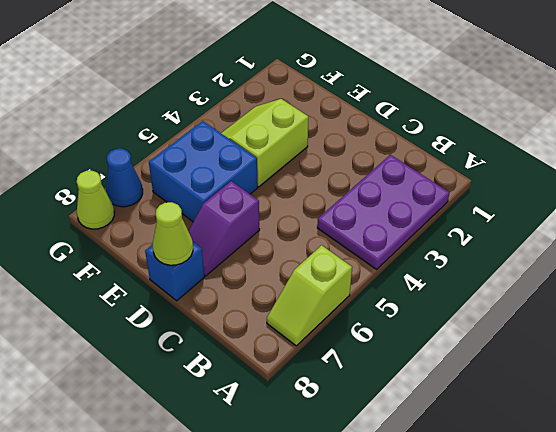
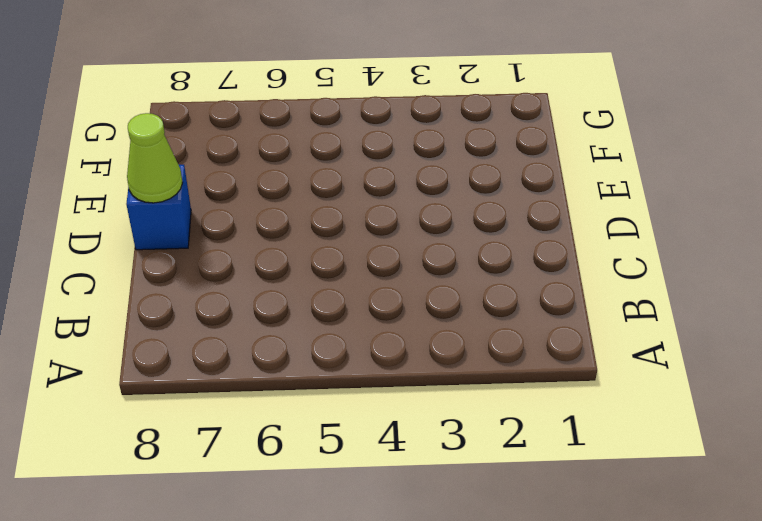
none -> purple 2x3 plate [317,155,449,269]
none -> lime 1x2 slope [267,245,352,346]

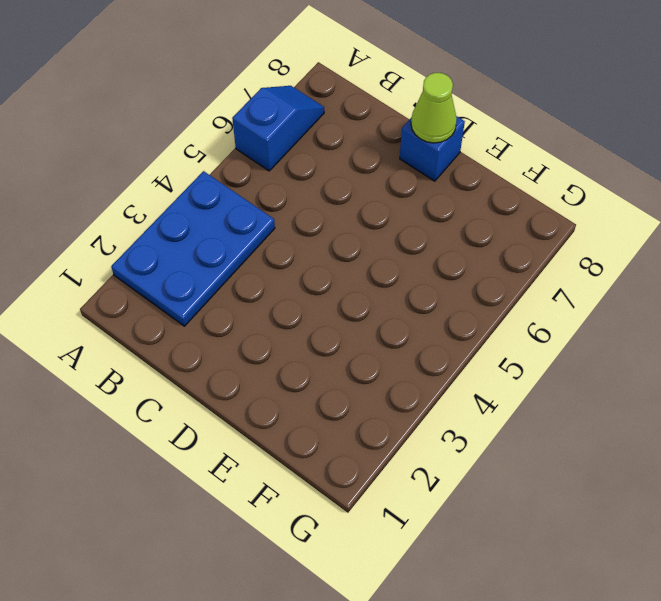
blue 2x3 plate [111,171,275,326] -> purple 2x3 plate [317,155,449,269]
blue 1x2 slope [232,86,324,171] -> lime 1x2 slope [267,245,352,346]
none -> purple 1x2 slope [188,181,260,276]
none -> lime 2x2 slope [221,99,309,187]

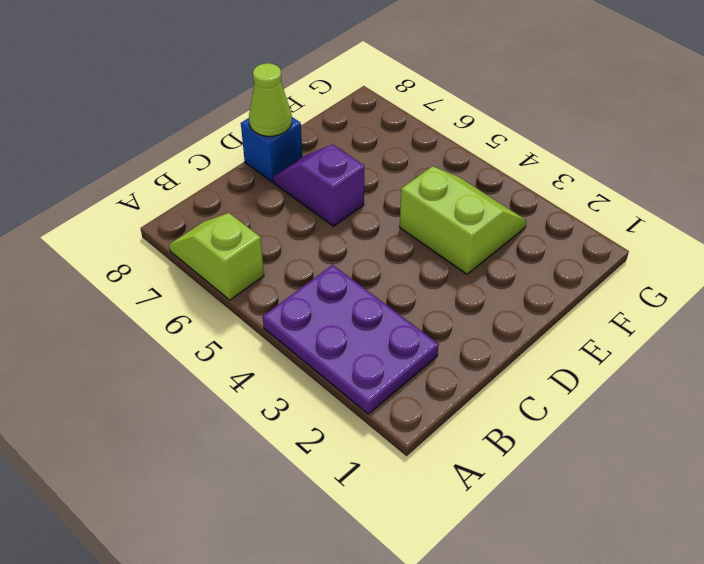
none -> blue 2x2 brick [149,121,258,222]
none -> blue 1x1 cone [106,149,143,207]

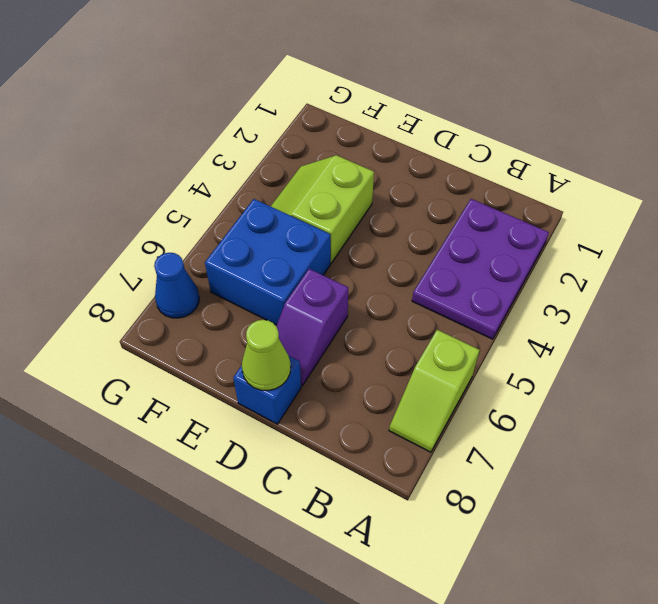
none -> lime 1x1 cone [77,171,114,229]

